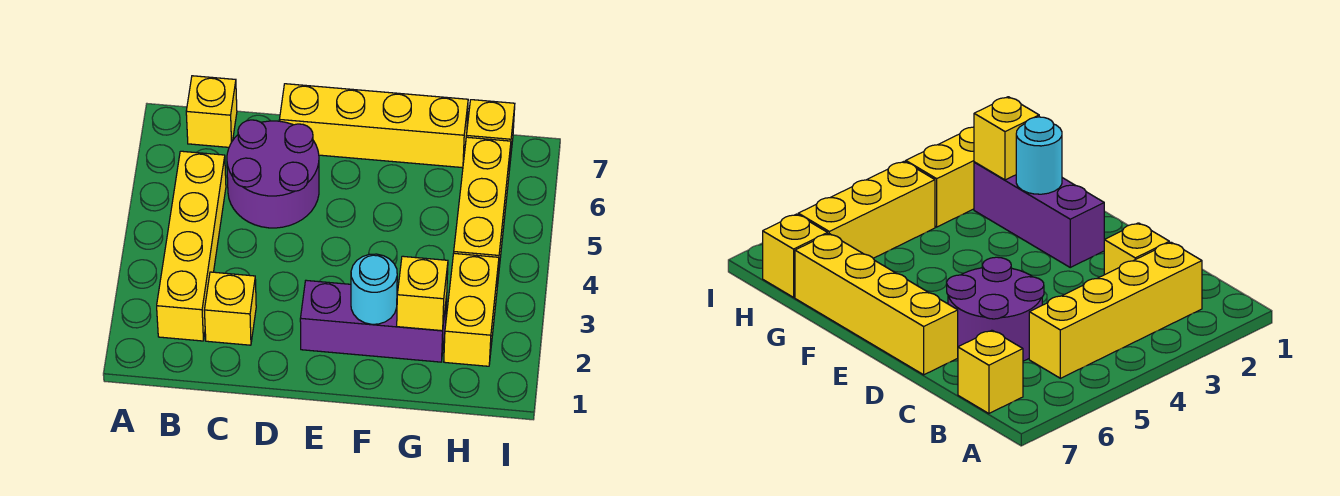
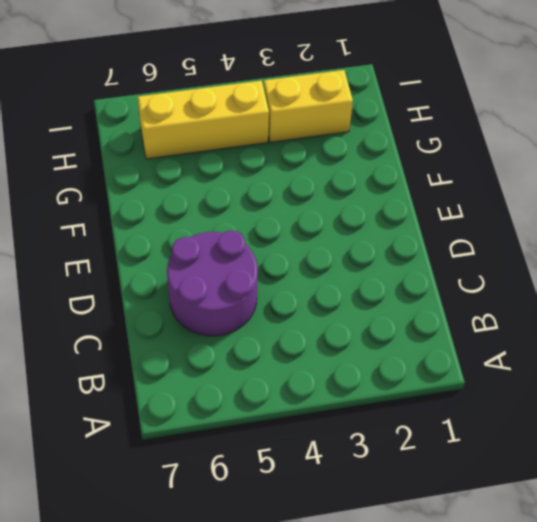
none -> yellow 1x4 brick [157,151,226,341]
none -> yellow 1x1 brick [186,76,237,147]

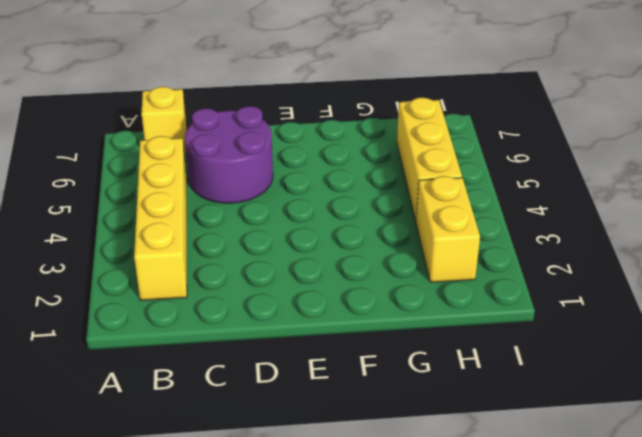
none -> yellow 1x1 brick [204,272,256,345]
none -> yellow 1x4 brick [279,84,468,168]

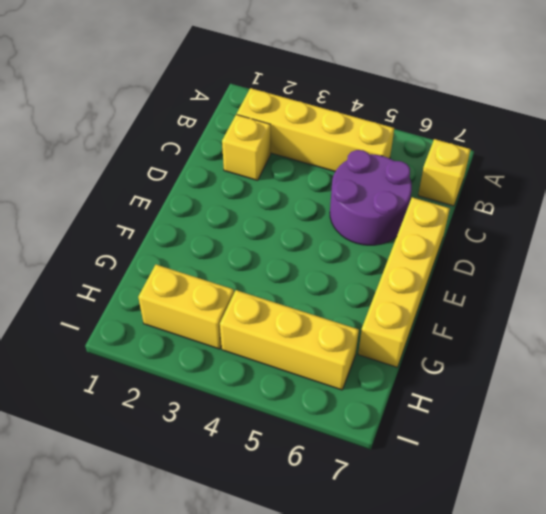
none -> purple 1x3 brick [300,280,447,362]
none -> yellow 1x1 brick [466,100,515,169]

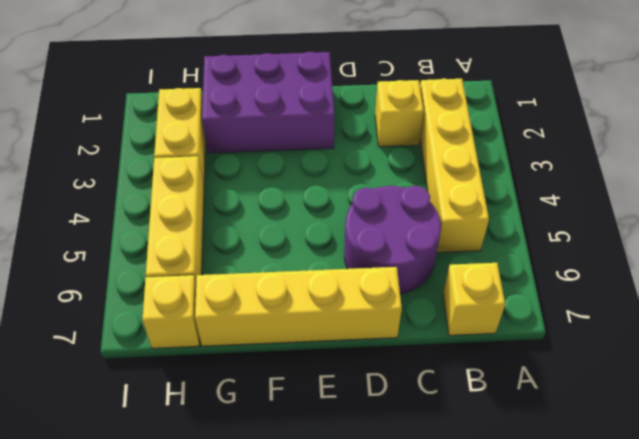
purple 2x3 brick [202,52,335,153] -> purple 1x3 brick [300,280,447,362]
none -> cyan 1x1 round brick [351,254,397,324]
none -> yellow 1x1 brick [397,256,448,331]

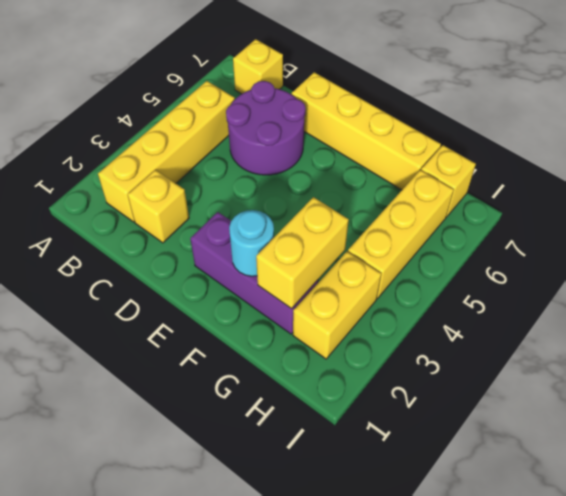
yellow 1x2 brick [256,197,349,309] -> yellow 1x1 brick [397,256,448,331]

